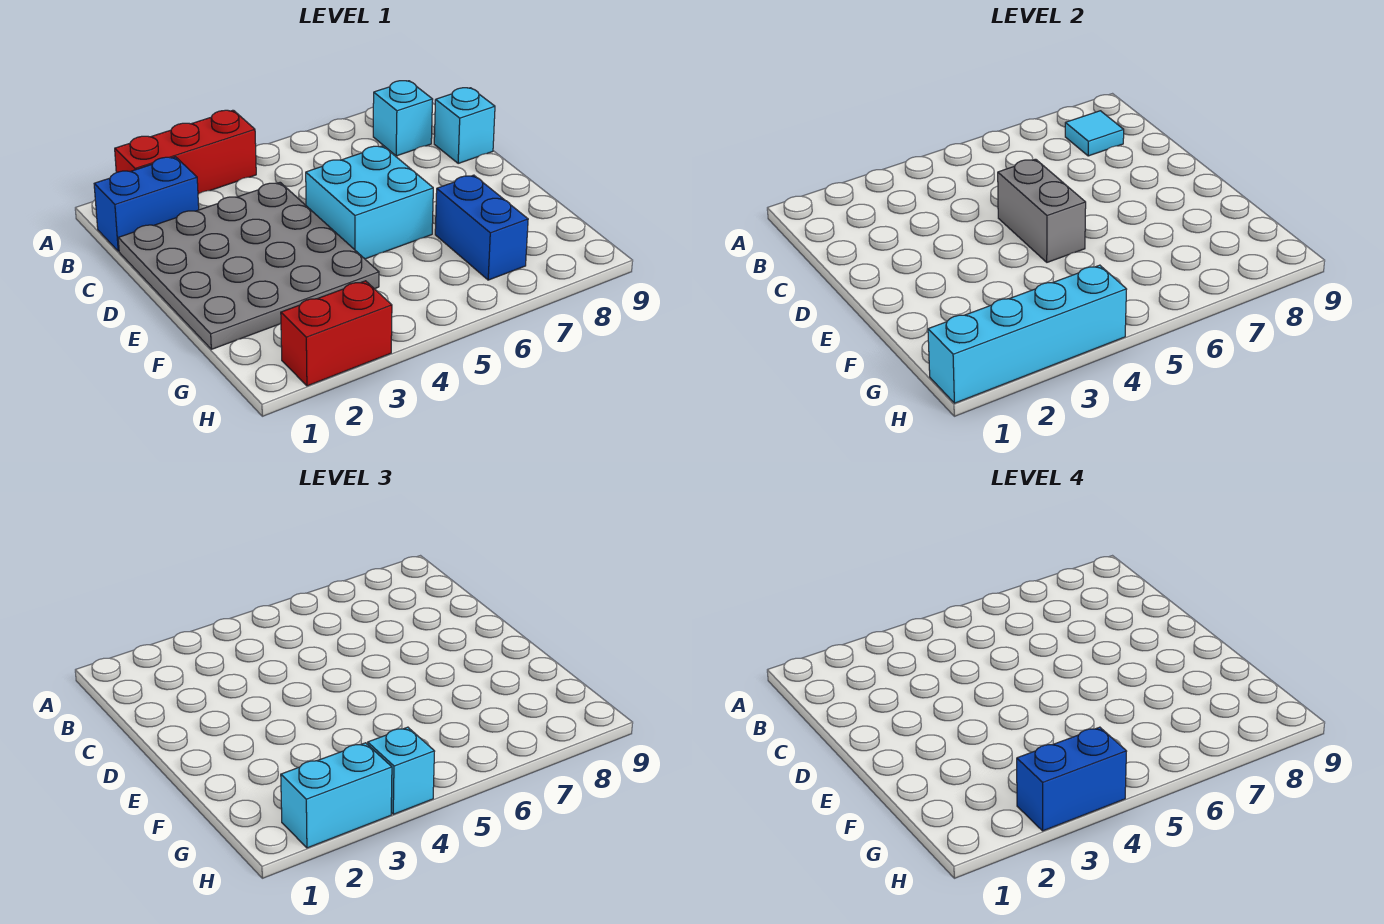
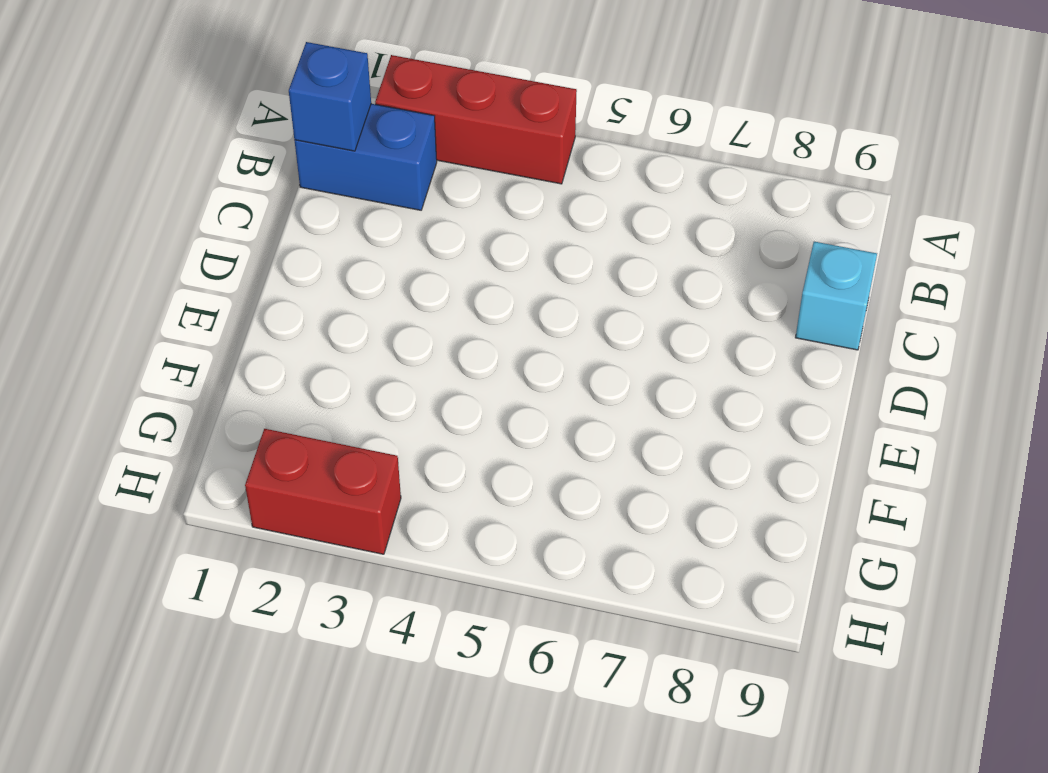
blue 1x1 brick [289,42,371,151] -> none
none -> cyan 1x1 brick [373,81,433,156]
none -> grey 4x4 plate [118,183,379,349]
none -> cyan 2x2 brick [306,146,433,259]

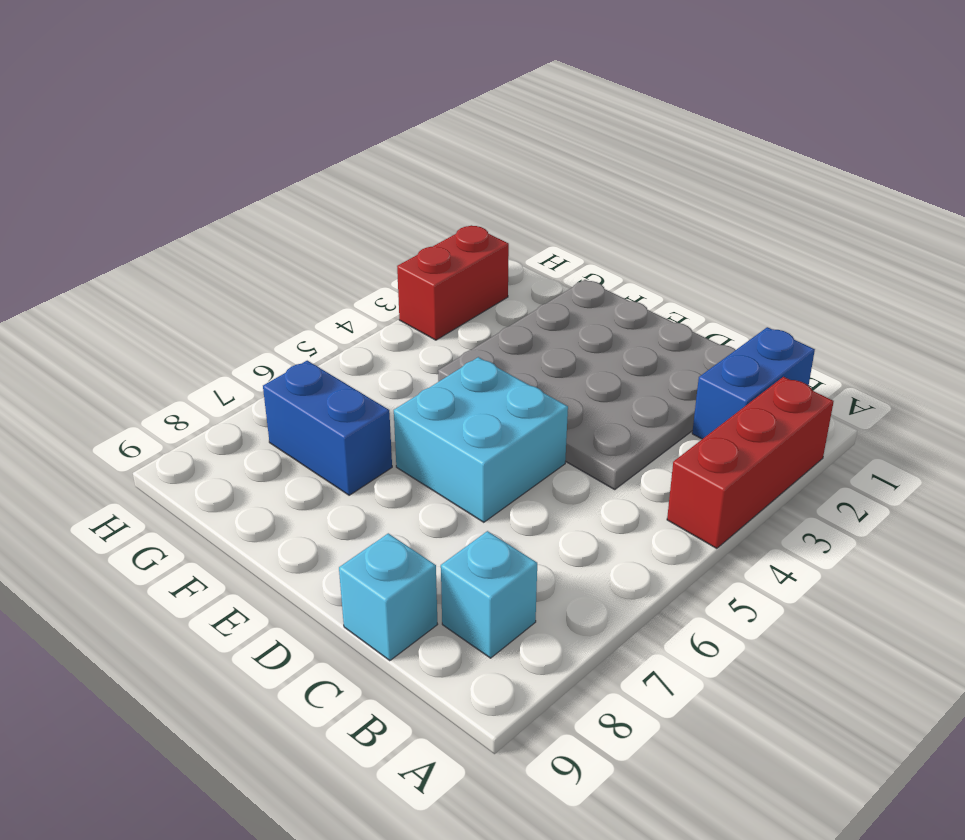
none -> cyan 1x1 tile [1065,111,1124,156]
none -> grey 1x2 brick [998,159,1086,262]
none -> cyan 1x4 brick [928,265,1127,403]

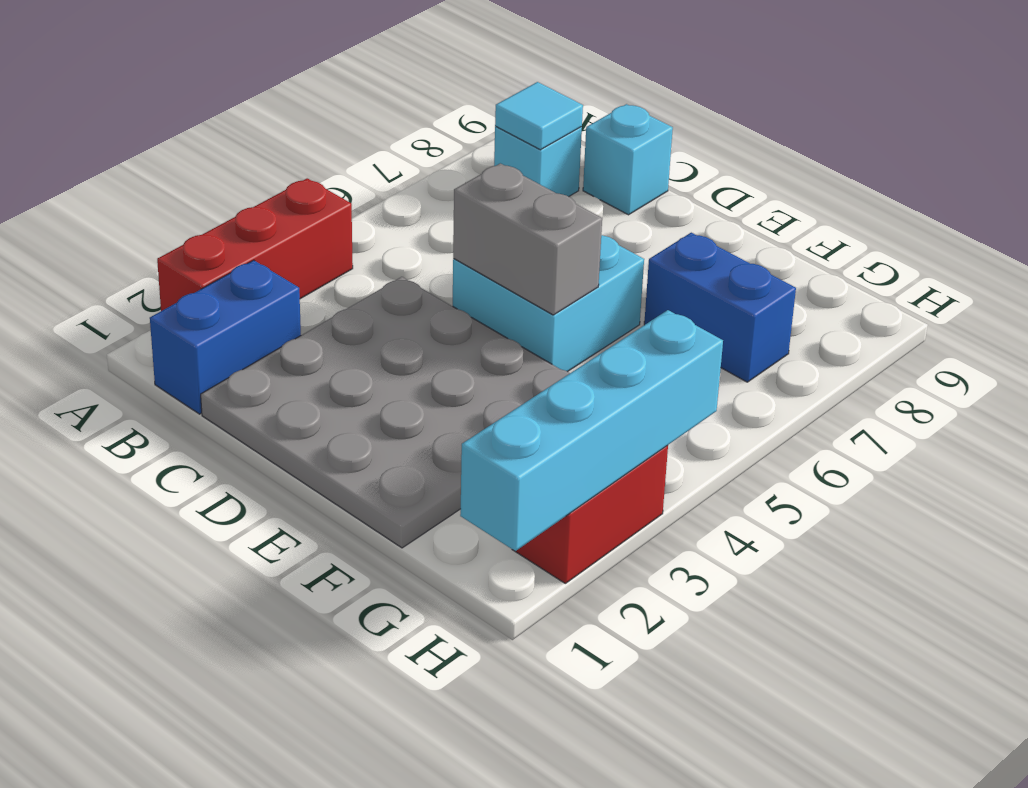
none -> cyan 1x2 brick [281,743,392,848]
none -> cyan 1x1 brick [368,727,435,814]
none -> blue 1x2 brick [1017,727,1127,831]

